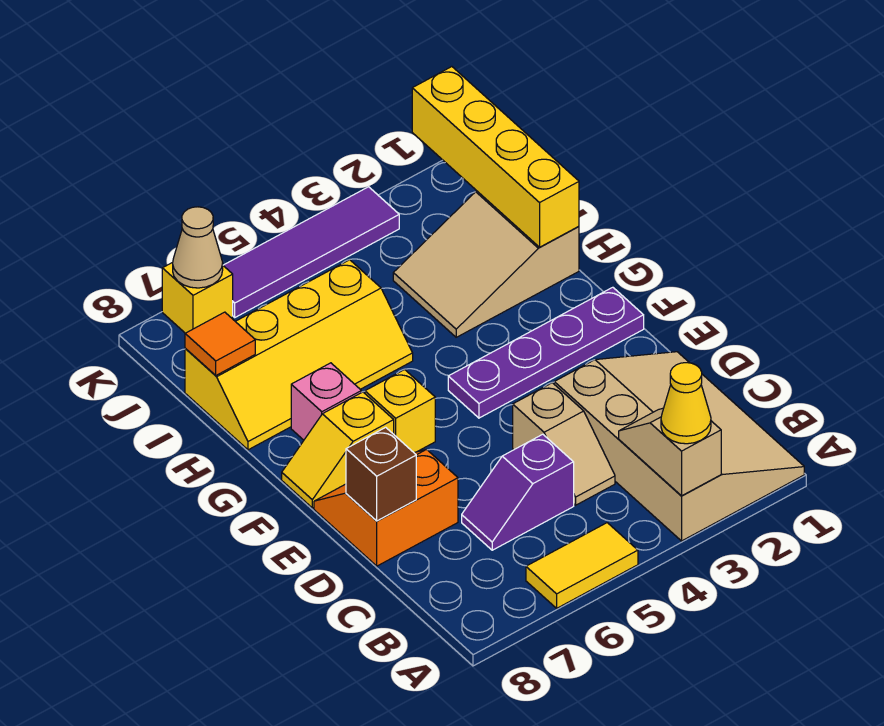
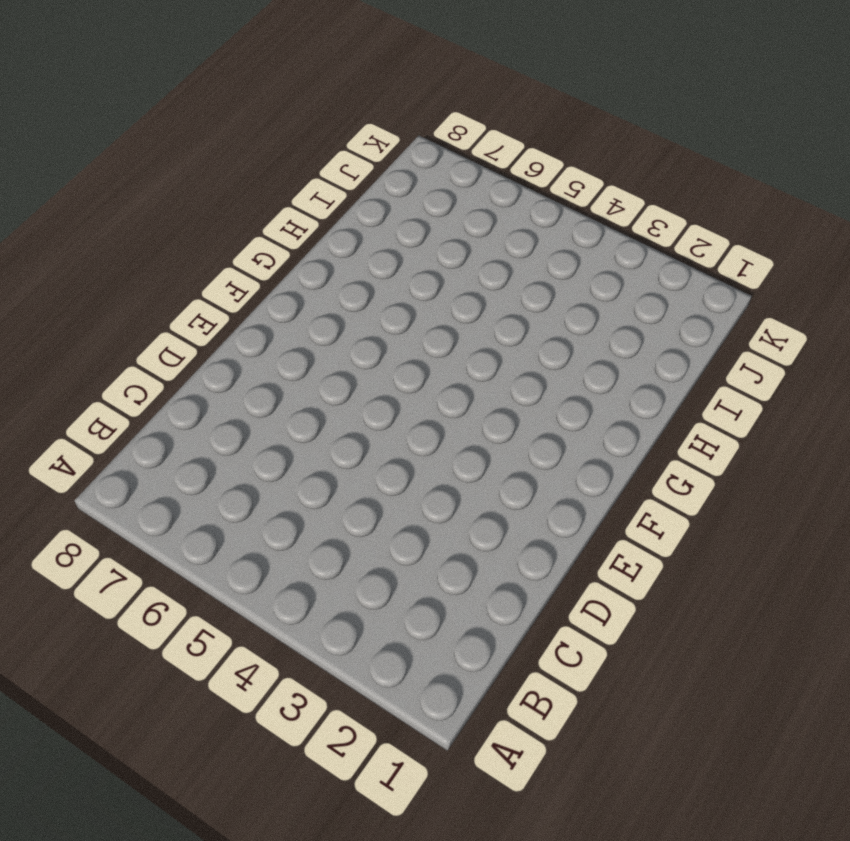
none -> tan 3x4 slope [554,352,804,541]
none -> yellow 1x2 tile [526,523,638,608]
none -> tan 1x2 slope [513,383,615,505]

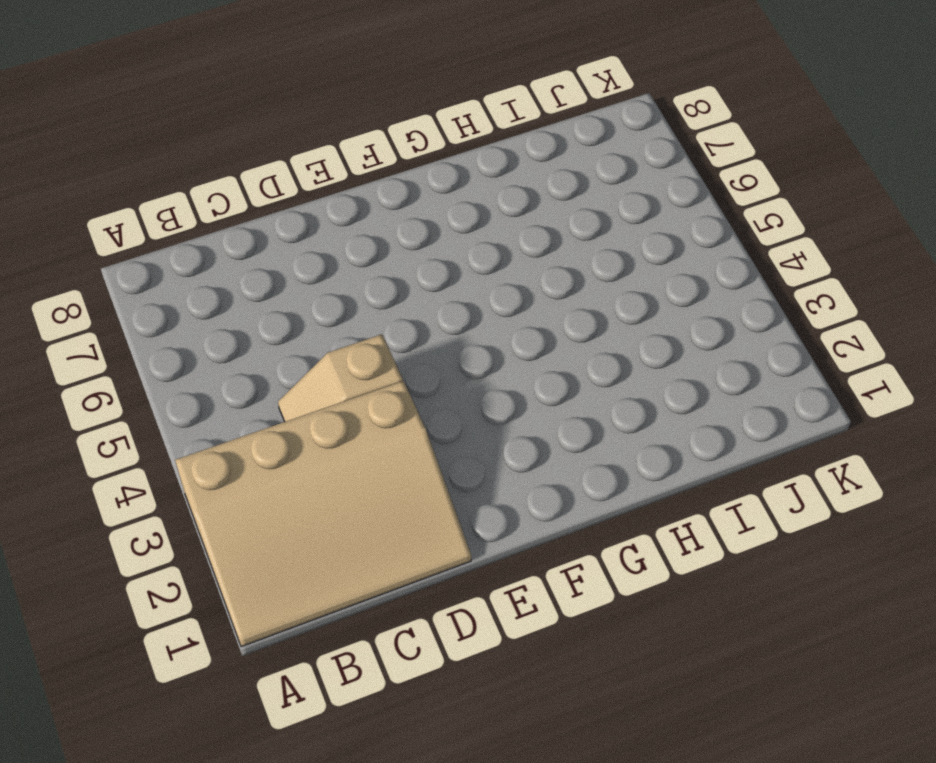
none -> yellow 1x2 tile [526,523,638,608]
none -> purple 1x2 slope [462,434,574,550]
none -> orange 2x2 slope [314,449,458,566]

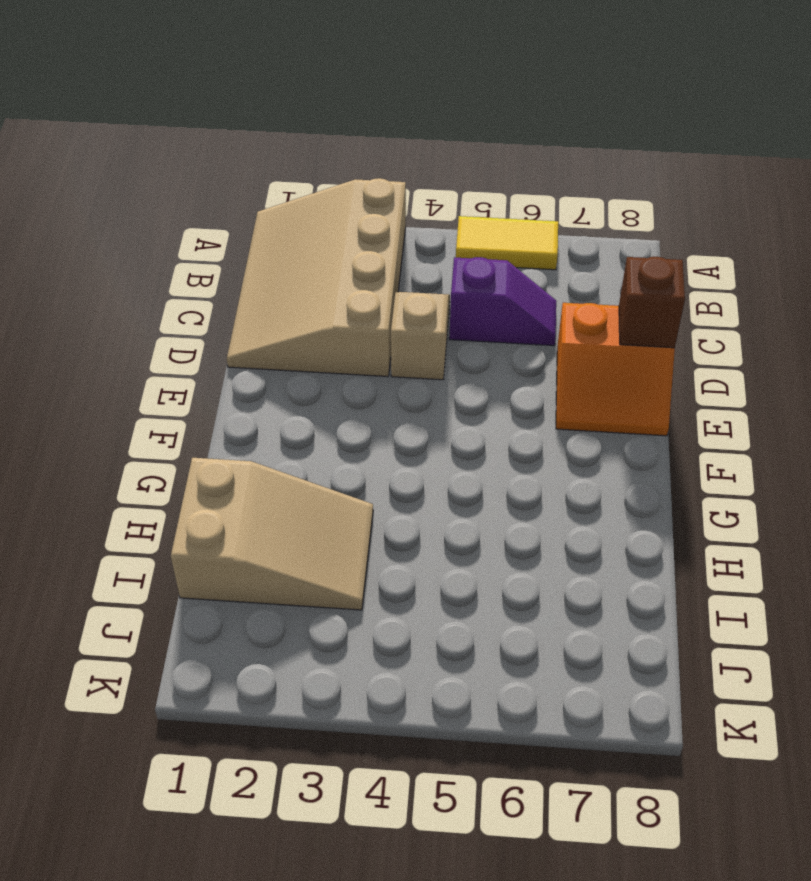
none -> purple 1x4 plate [448,287,644,418]
none -> yellow 1x1 brick [365,369,435,452]
none -> yellow 1x2 slope [282,392,394,508]

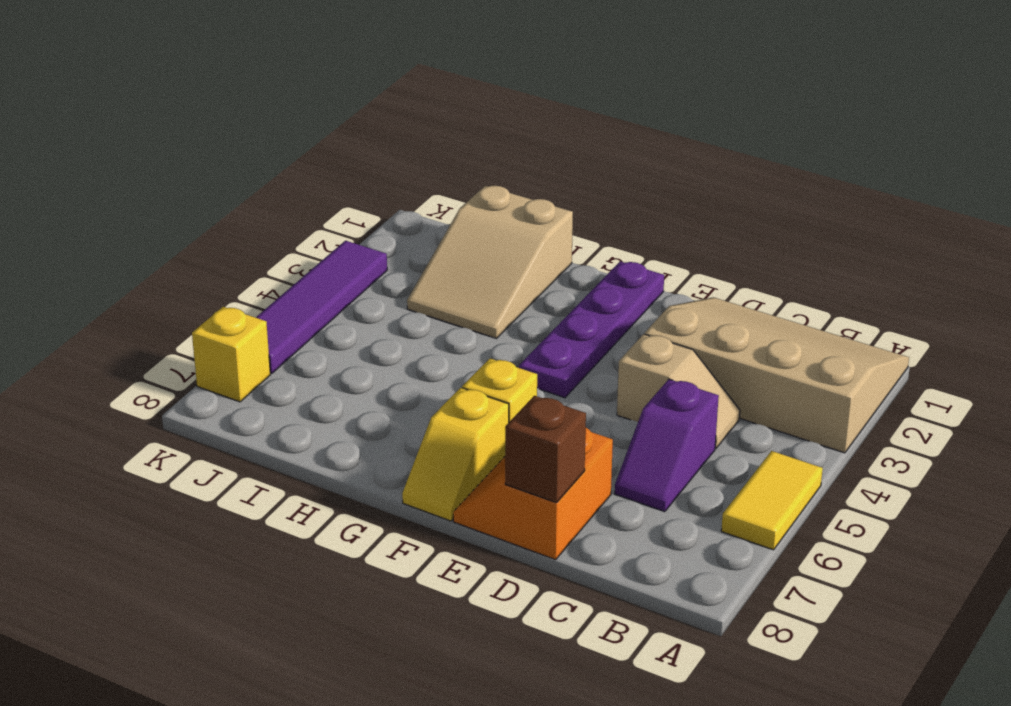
none -> pink 1x1 brick [291,363,361,440]
none -> yellow 2x4 slope [185,260,413,450]
none -> tan 1x2 slope [619,408,721,496]

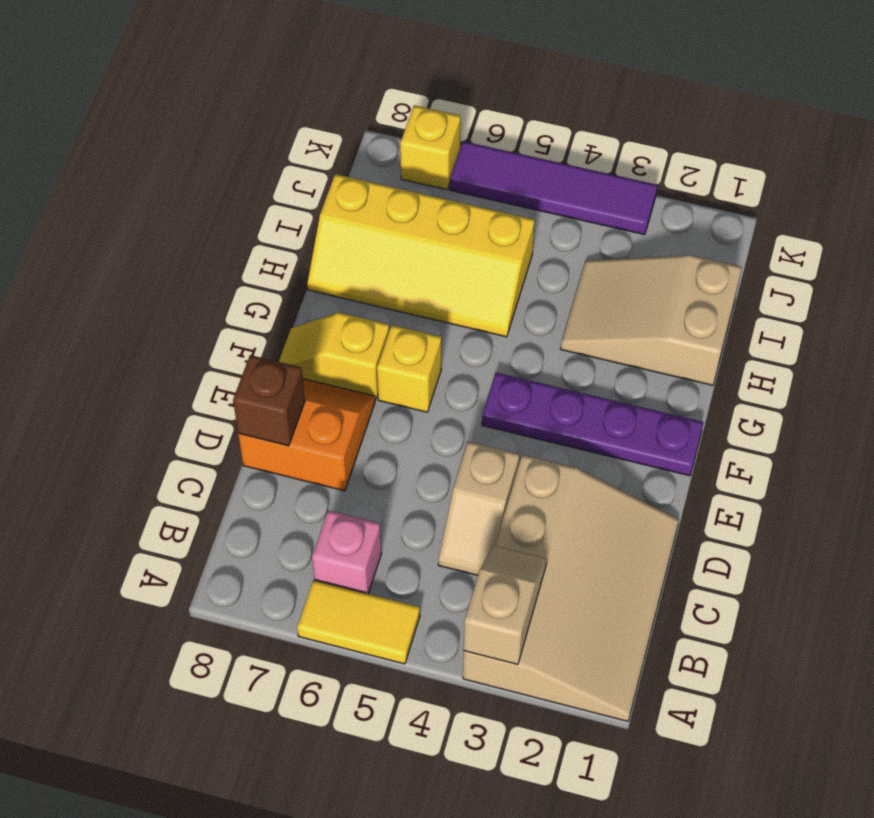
pink 1x1 brick [312,511,382,594] -> pink 1x1 brick moved to [291,363,361,440]
none -> purple 1x2 slope [462,434,574,550]
none -> yellow 1x4 brick [412,67,579,247]
none -> orange 1x1 tile [185,312,255,375]

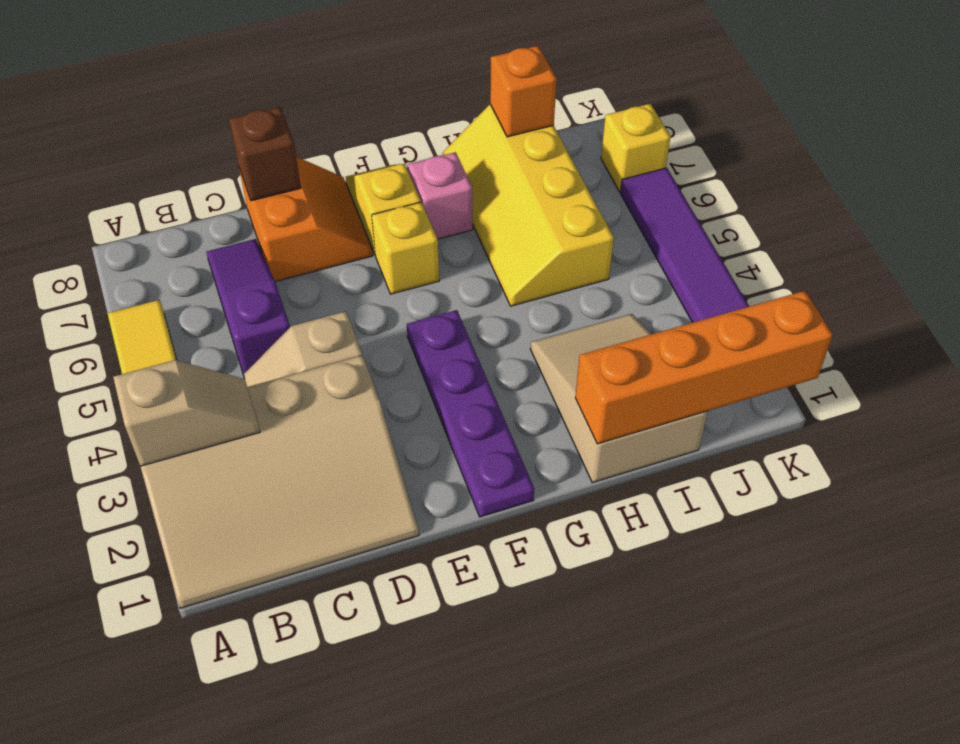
purple 1x3 slope [206,239,290,375] -> purple 1x2 slope [462,434,574,550]
orange 1x4 brick [575,291,833,444] -> yellow 1x4 brick [412,67,579,247]
orange 1x1 brick [490,46,557,137] -> orange 1x1 tile [185,312,255,375]
none -> tan 1x1 cone [173,207,223,288]
none -> yellow 1x1 cone [661,363,711,444]

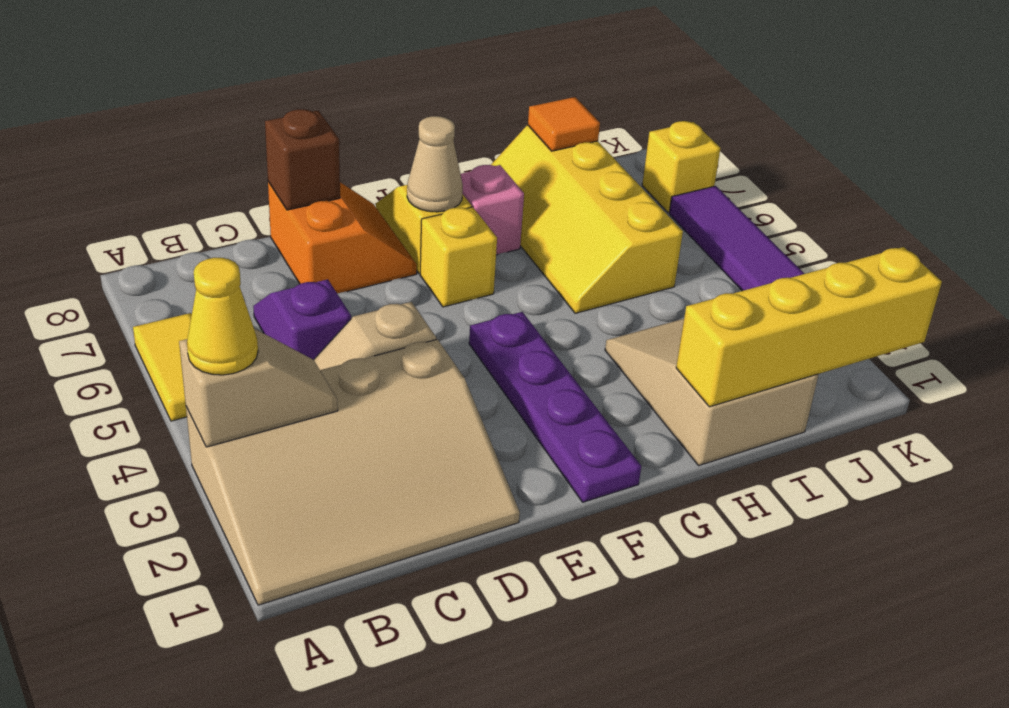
tan 1x1 cone [407,116,463,212] -> tan 1x1 cone moved to [173,207,223,288]

